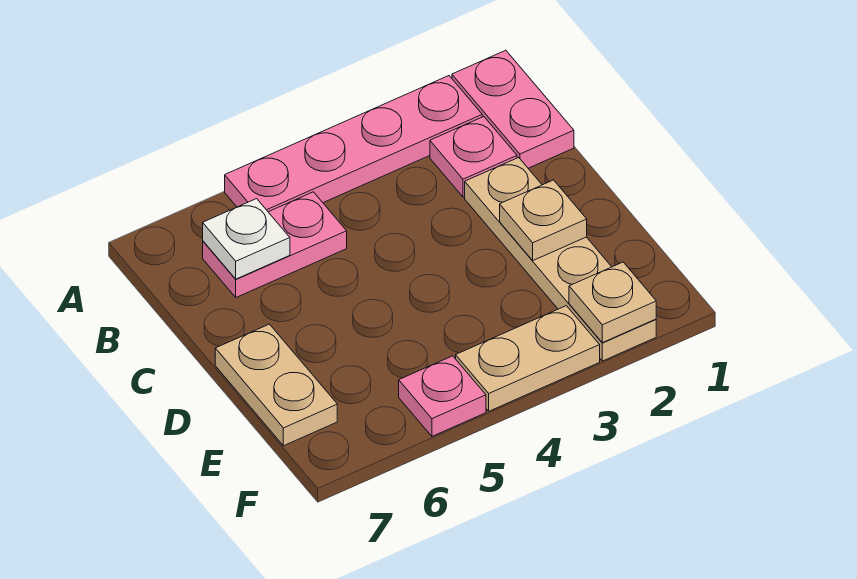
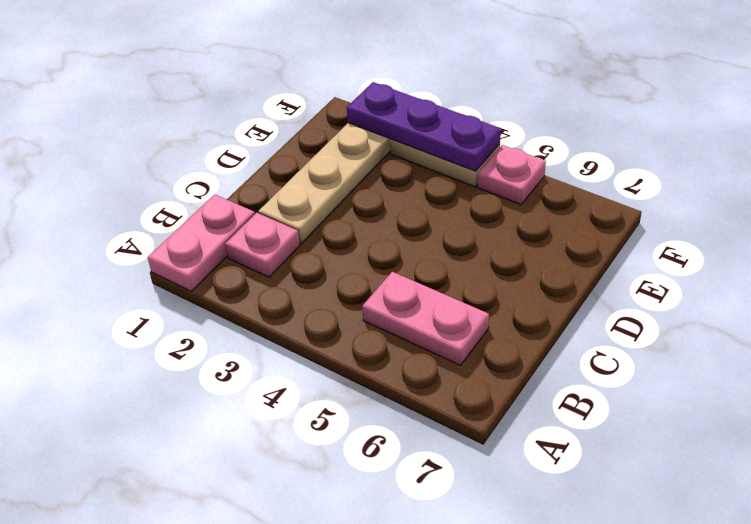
purple 1x3 plate [347,82,501,171] -> tan 1x1 plate [569,262,656,343]
none -> pink 1x4 plate [225,76,482,212]
none -> tan 1x2 plate [215,324,337,446]

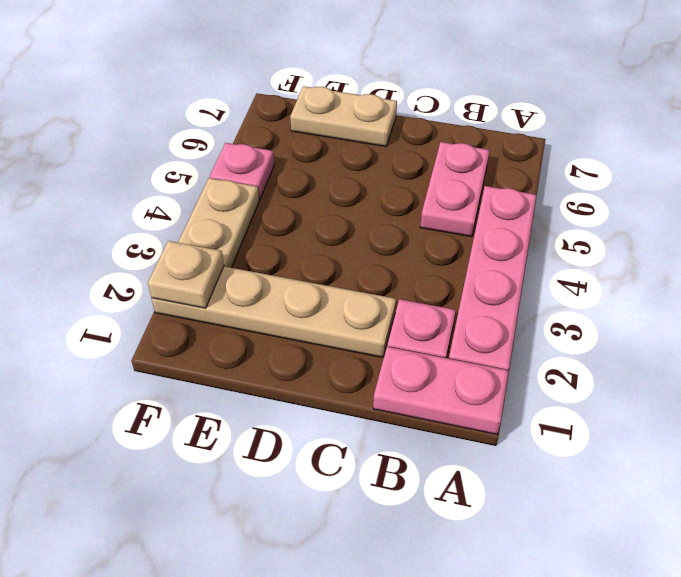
none -> white 1x1 plate [203,199,290,279]
none -> tan 1x1 plate [500,180,587,261]

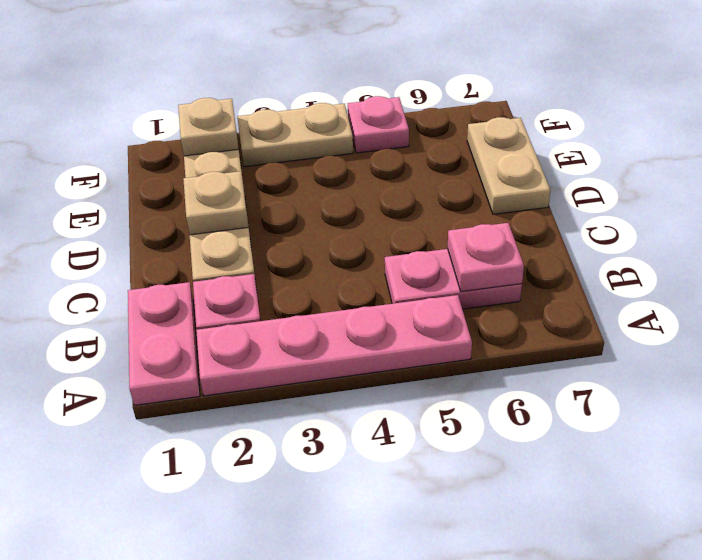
pink 1x1 plate [448,223,524,292] -> white 1x1 plate [203,199,290,279]

